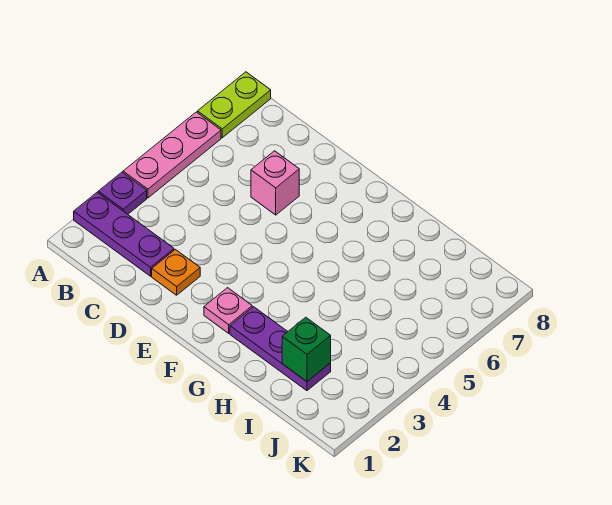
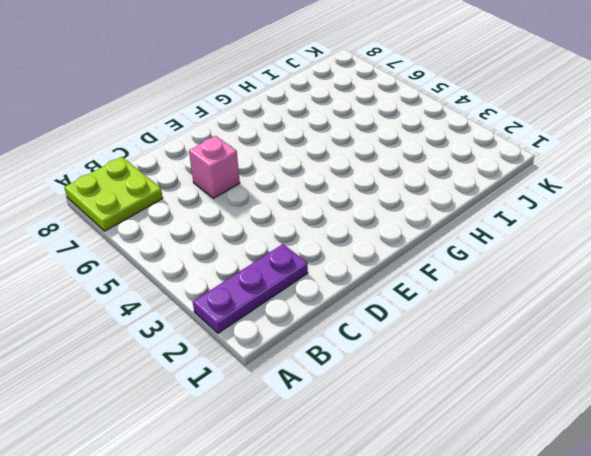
lime 2x2 plate [64,157,163,231] -> lime 1x2 plate [198,72,271,138]
none -> purple 1x1 plate [98,172,147,214]
none -> pink 1x3 plate [123,112,221,198]

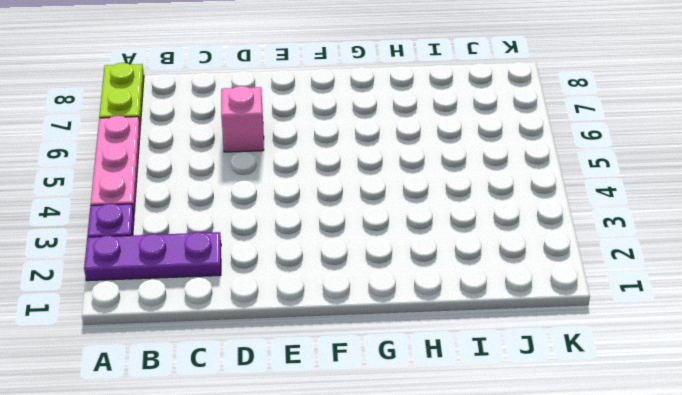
none -> orange 1x1 plate [152,250,200,295]
none -> pink 1x1 plate [204,288,252,333]

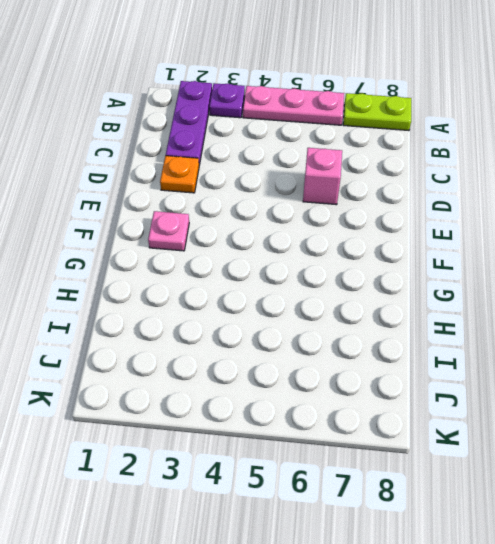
none -> purple 1x3 plate [230,307,331,391]
none -> green 1x1 brick [282,317,331,381]

